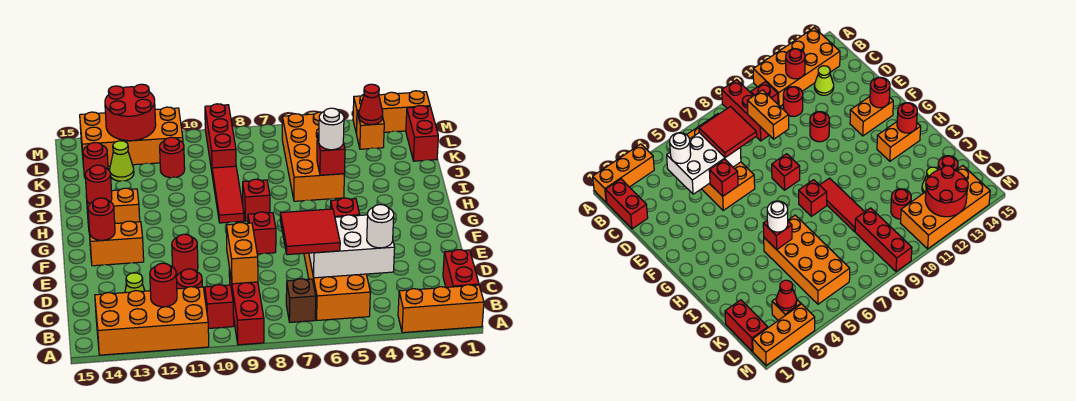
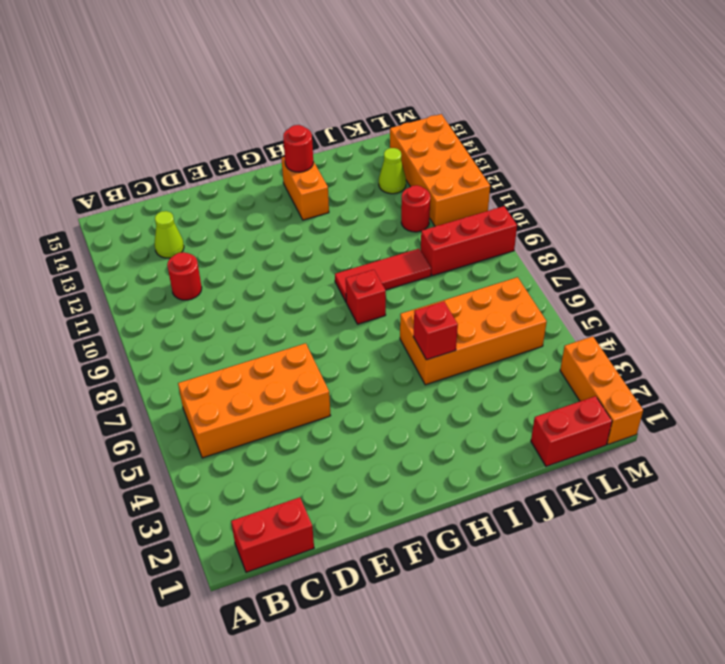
none -> orange 1x3 brick [398,285,484,333]
none -> red 1x3 brick [229,268,264,345]
none -> orange 2x4 brick [95,287,209,355]
none -> brown 1x1 brick [286,279,316,322]

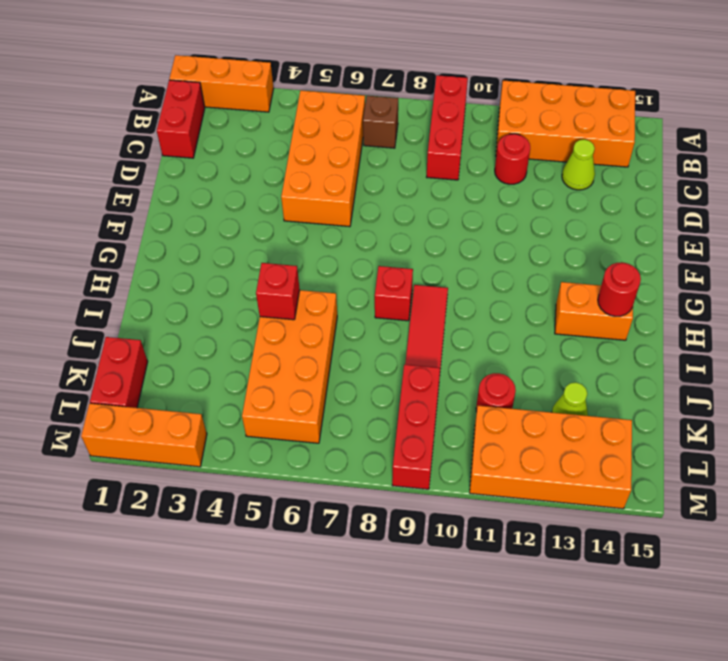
none -> red 1x1 brick [205,285,234,329]
none -> red 1x1 round brick [172,234,198,275]
none -> red 1x1 brick [248,212,276,254]
none -> orange 1x2 brick [89,221,144,266]

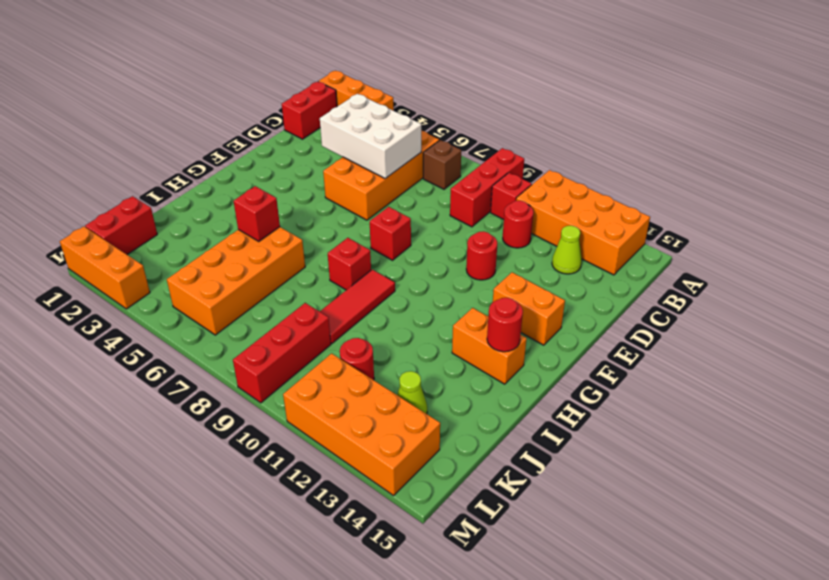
none -> red 1x1 round brick [83,143,108,179]
none -> orange 1x1 brick [357,111,384,149]
none -> red 1x1 round brick [150,263,177,307]
none -> orange 1x2 brick [226,223,258,284]

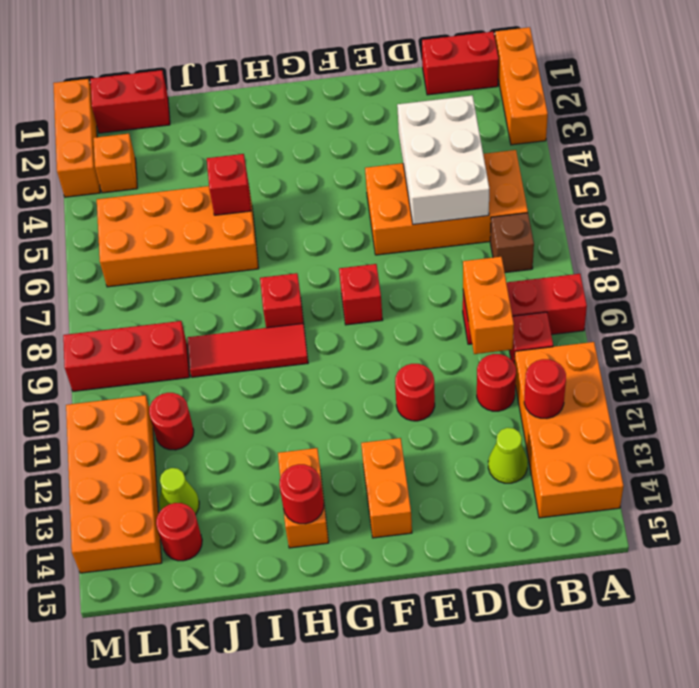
orange 1x2 brick [463,257,514,354] -> orange 1x2 brick turned to [226,223,258,284]
none -> red 1x1 brick [331,198,360,217]
none -> red 1x1 round brick [88,198,115,240]
none -> red 1x1 cone [359,84,383,124]
none -> red 2x2 round brick [105,84,156,141]

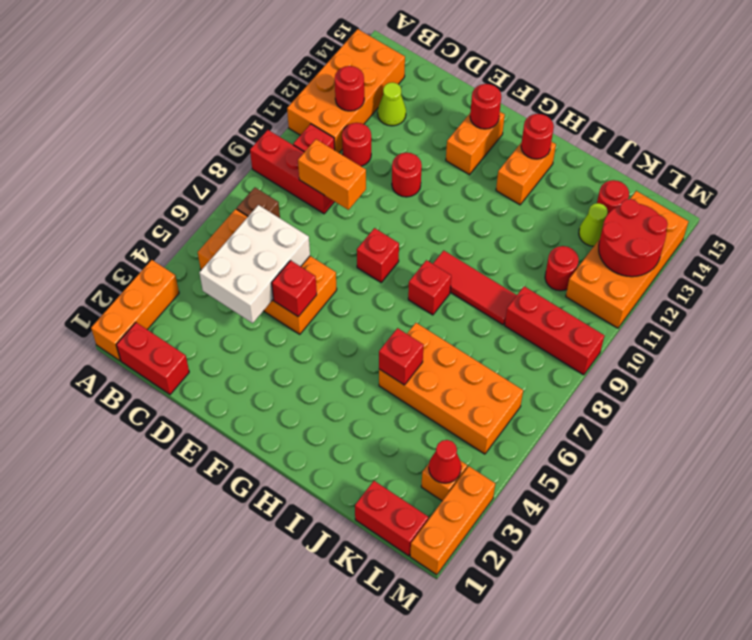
none -> white 1x1 round brick [367,205,394,248]
none -> red 2x2 tile [280,209,340,255]
none -> white 1x1 round brick [319,108,344,150]

